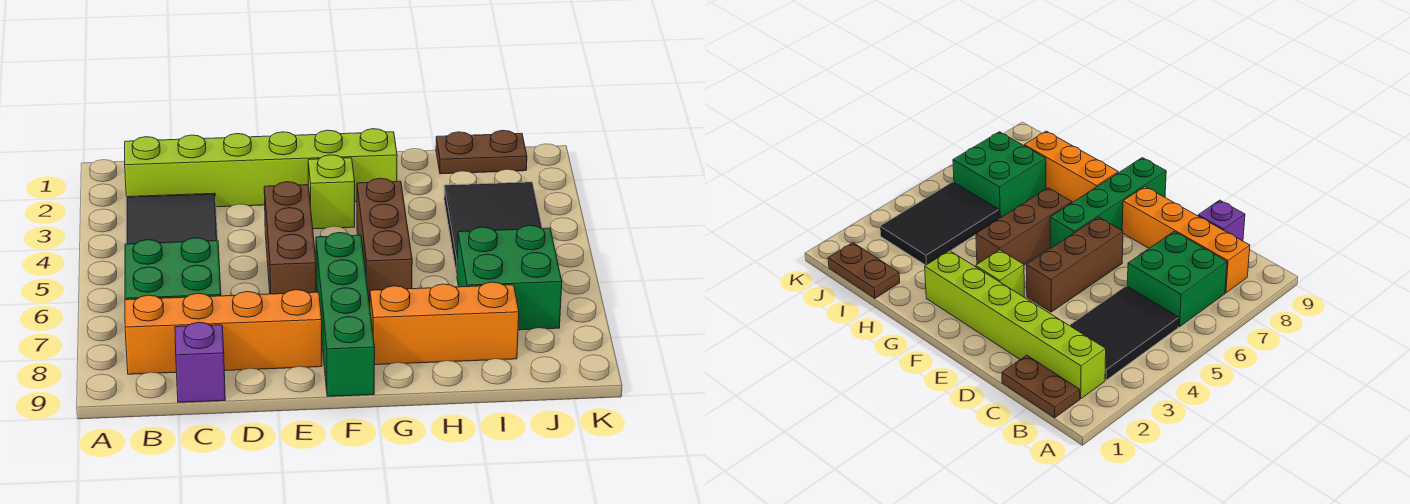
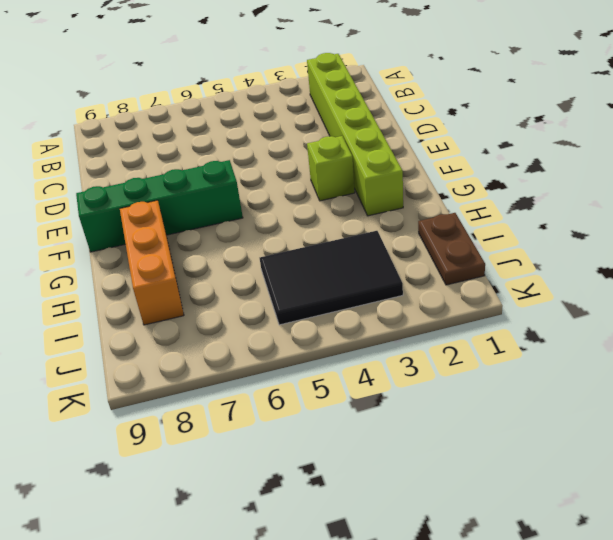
none -> brown 1x2 plate [1002,355,1080,418]
none -> black 2x3 tile [126,193,218,244]
none -> green 2x2 brick [125,238,221,300]

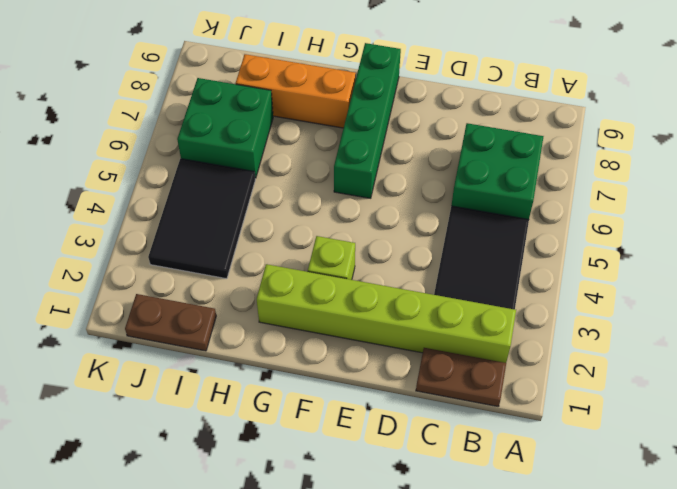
none -> orange 1x4 brick [125,290,322,374]
none -> purple 1x1 brick [175,322,225,402]
none -> brown 1x3 brick [264,182,316,294]

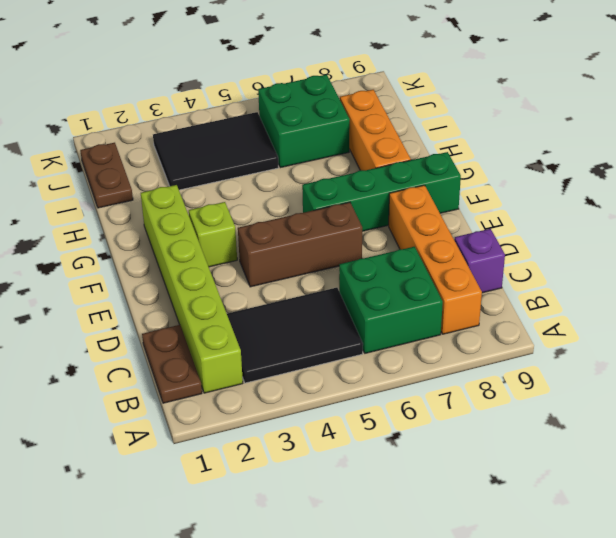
none -> brown 1x3 brick [357,178,412,305]

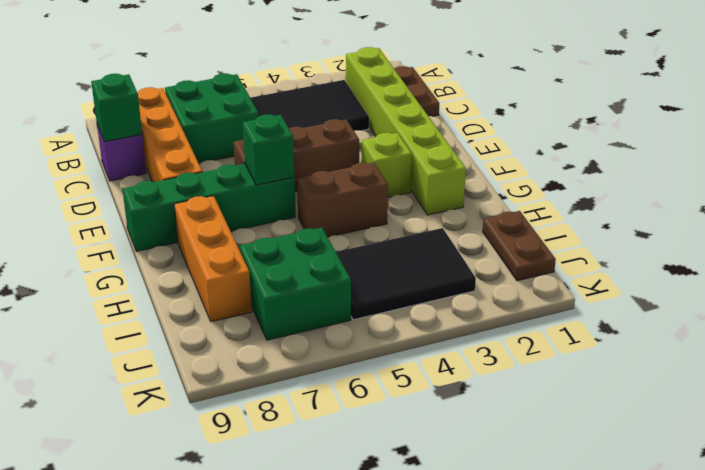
green 1x1 brick [91,74,142,142] -> none
green 1x1 brick [243,114,294,185] -> none
brown 1x2 brick [297,163,388,237] -> brown 1x3 brick [357,178,412,305]

